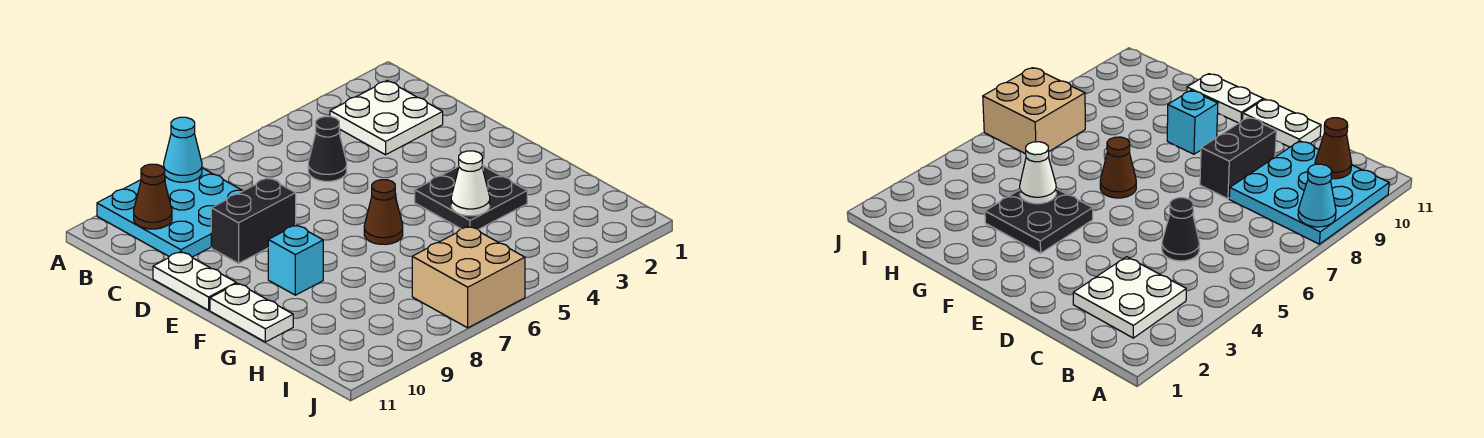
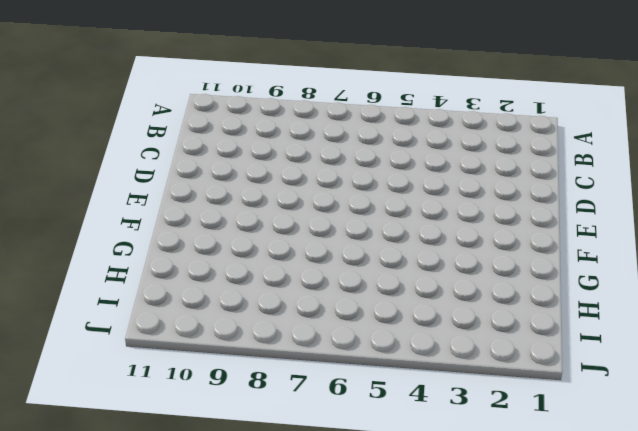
none -> cyan 3x3 plate [97,168,243,257]
none -> white 2x2 plate [330,81,443,155]
none -> black 1x1 cone [308,117,347,181]

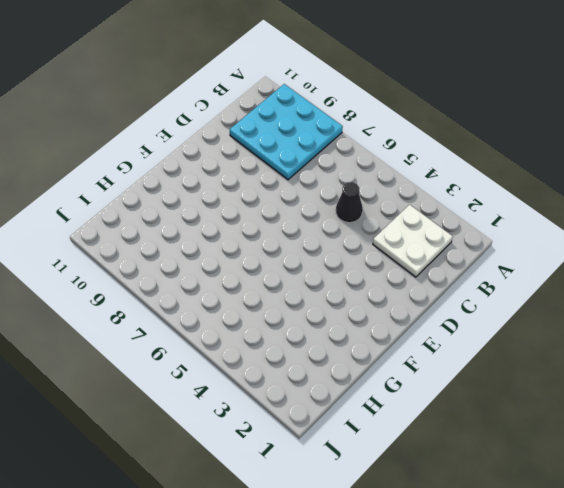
none -> black 1x2 brick [211,178,296,263]
none -> white 1x2 plate [153,252,236,310]
none -> black 2x2 plate [415,165,527,230]

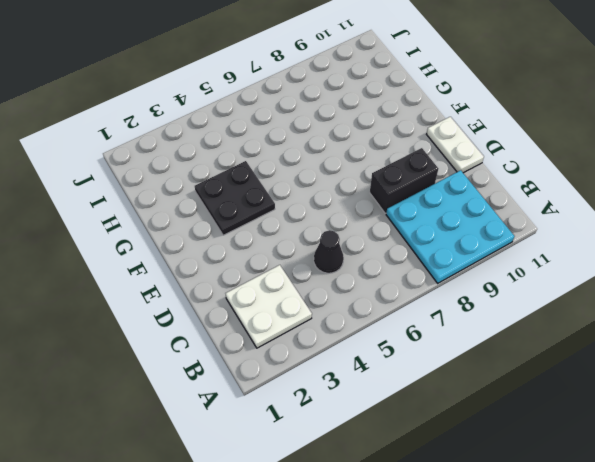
none -> brown 1x1 cone [364,180,403,244]
none -> cyan 1x1 brick [268,225,323,295]
none -> white 1x2 plate [210,283,293,342]

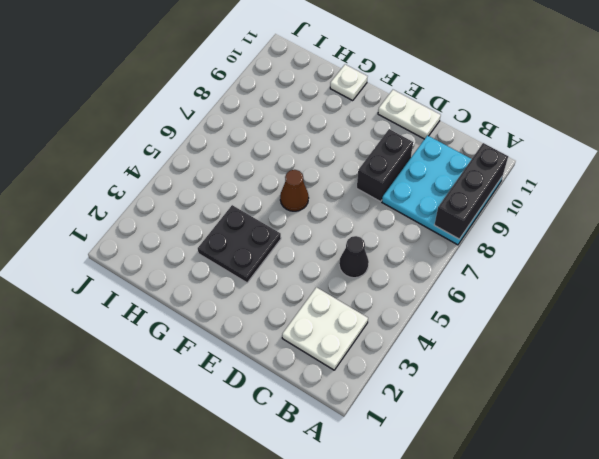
black 1x3 brick [434,143,508,239] -> cyan 1x1 cone [164,117,202,182]
white 1x1 plate [330,64,368,101] -> white 1x2 plate [210,283,293,342]
none -> cyan 1x1 brick [268,225,323,295]
none -> tan 2x2 brick [412,226,525,328]
none -> brown 1x1 cone [134,164,172,229]

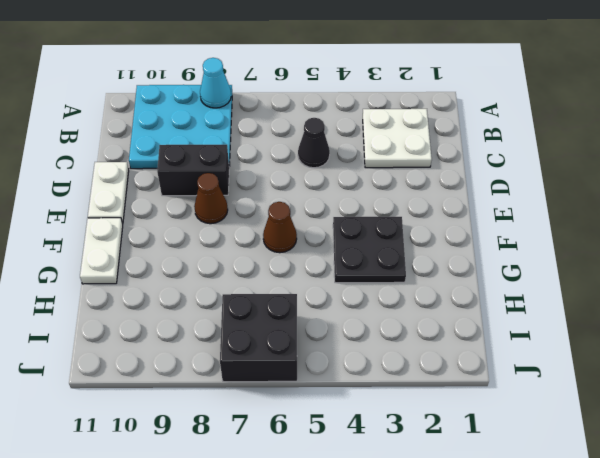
brown 1x1 cone [194,173,228,224] -> brown 1x1 cone moved to [134,164,172,229]
black 2x2 brick [220,294,297,382] -> tan 2x2 brick [412,226,525,328]
none -> cyan 1x1 brick [268,225,323,295]
none -> white 1x1 cone [451,151,490,216]

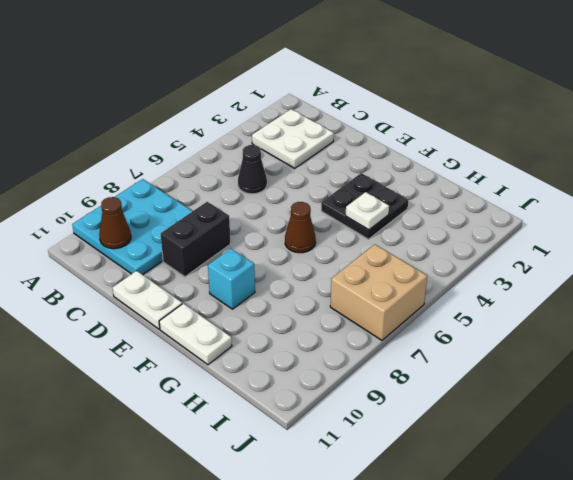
white 1x1 plate [346,192,389,230] -> white 1x1 cone [451,151,490,216]
none -> cyan 1x1 cone [164,117,202,182]

